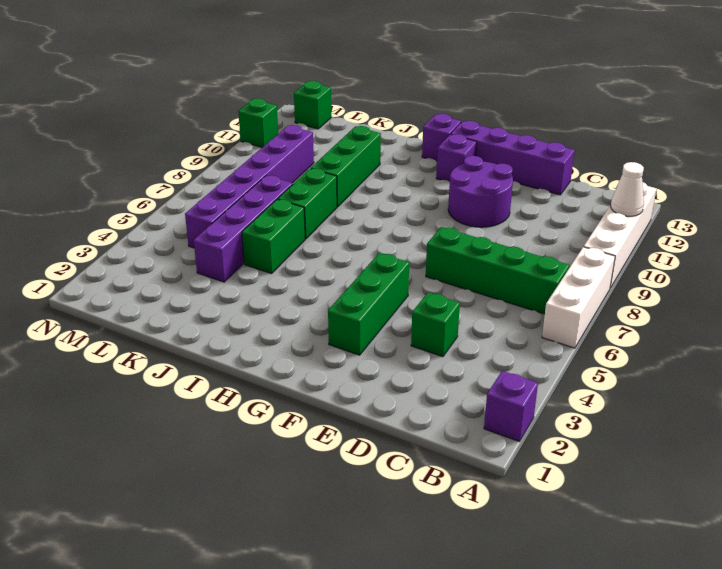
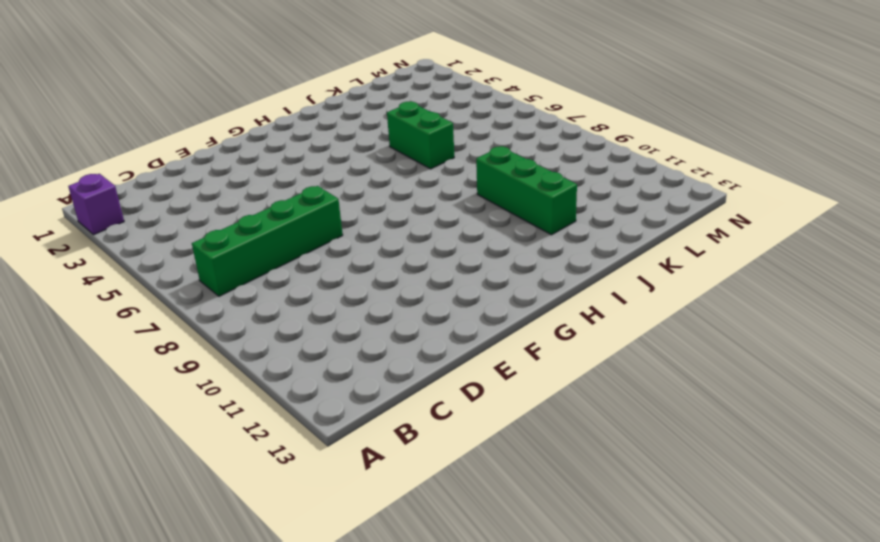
none -> white 1x3 brick [542,247,615,348]
none -> white 1x4 brick [584,182,656,288]
none -> green 1x1 brick [411,293,460,357]

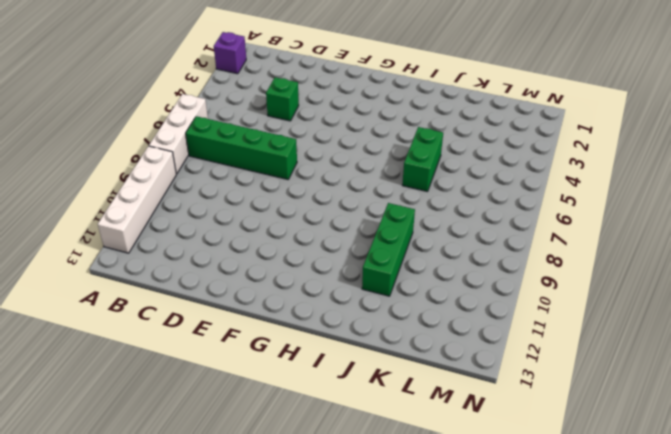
none -> purple 1x4 brick [451,121,575,195]
none -> purple 2x2 round brick [448,156,513,227]
none -> green 1x3 brick [328,253,409,355]

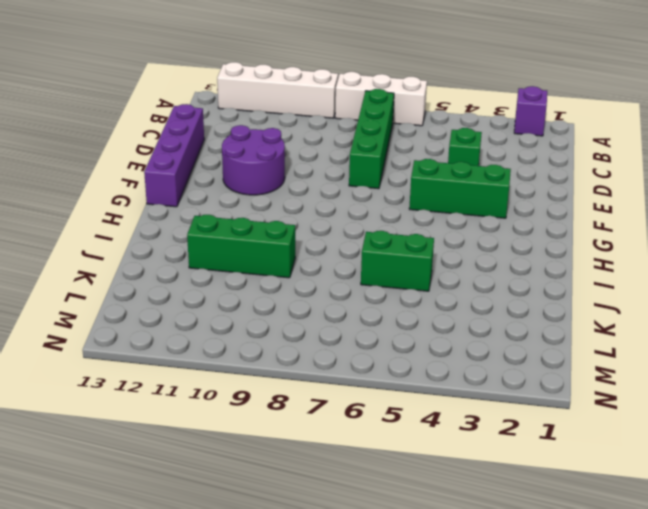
none -> purple 1x1 brick [436,134,477,182]
none -> purple 1x1 brick [422,114,461,161]
none -> green 1x2 brick [278,168,337,239]

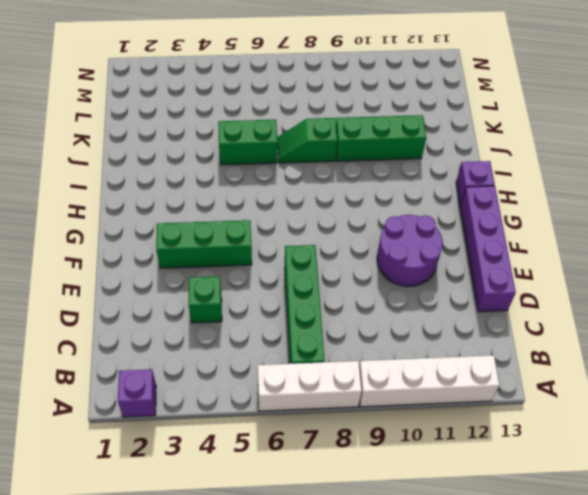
green 1x2 slope [277,118,337,163] -> green 1x2 brick [278,168,337,239]
none -> purple 1x1 brick [436,134,477,182]
none -> purple 1x4 brick [194,175,293,282]
none -> purple 1x6 brick [185,125,314,248]

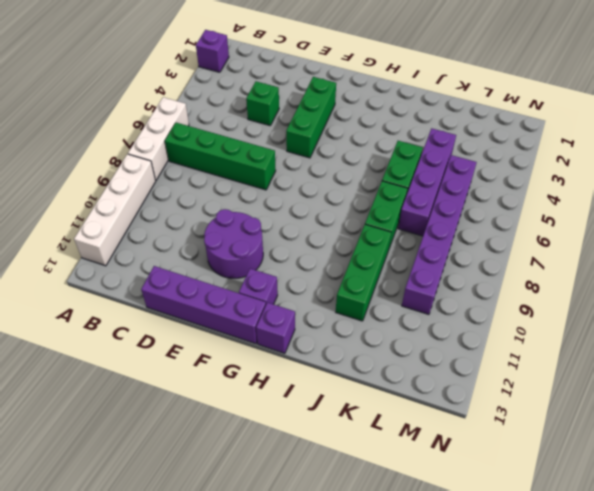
none -> green 1x1 brick [294,81,332,129]
none -> green 1x1 brick [238,98,278,147]
none -> white 1x1 cone [611,162,644,216]

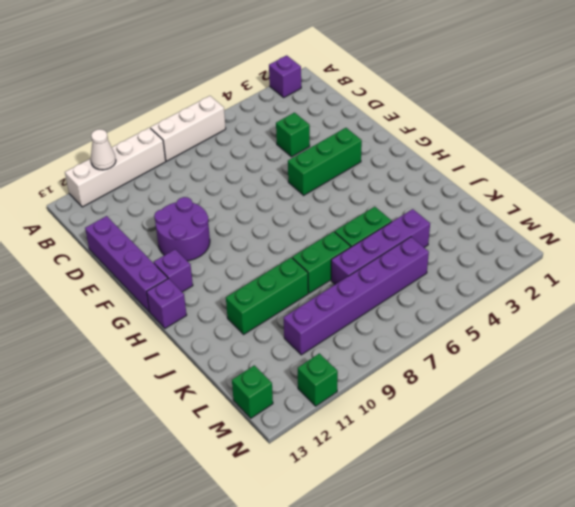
none -> green 1x4 brick [426,227,569,314]

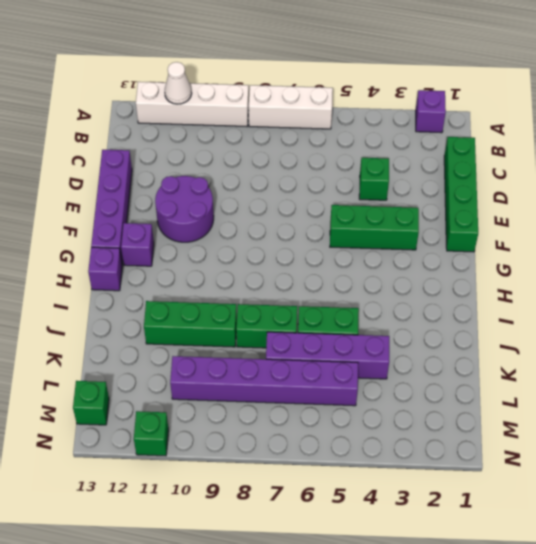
green 1x4 brick [444,137,478,252] -> green 1x4 brick moved to [426,227,569,314]

